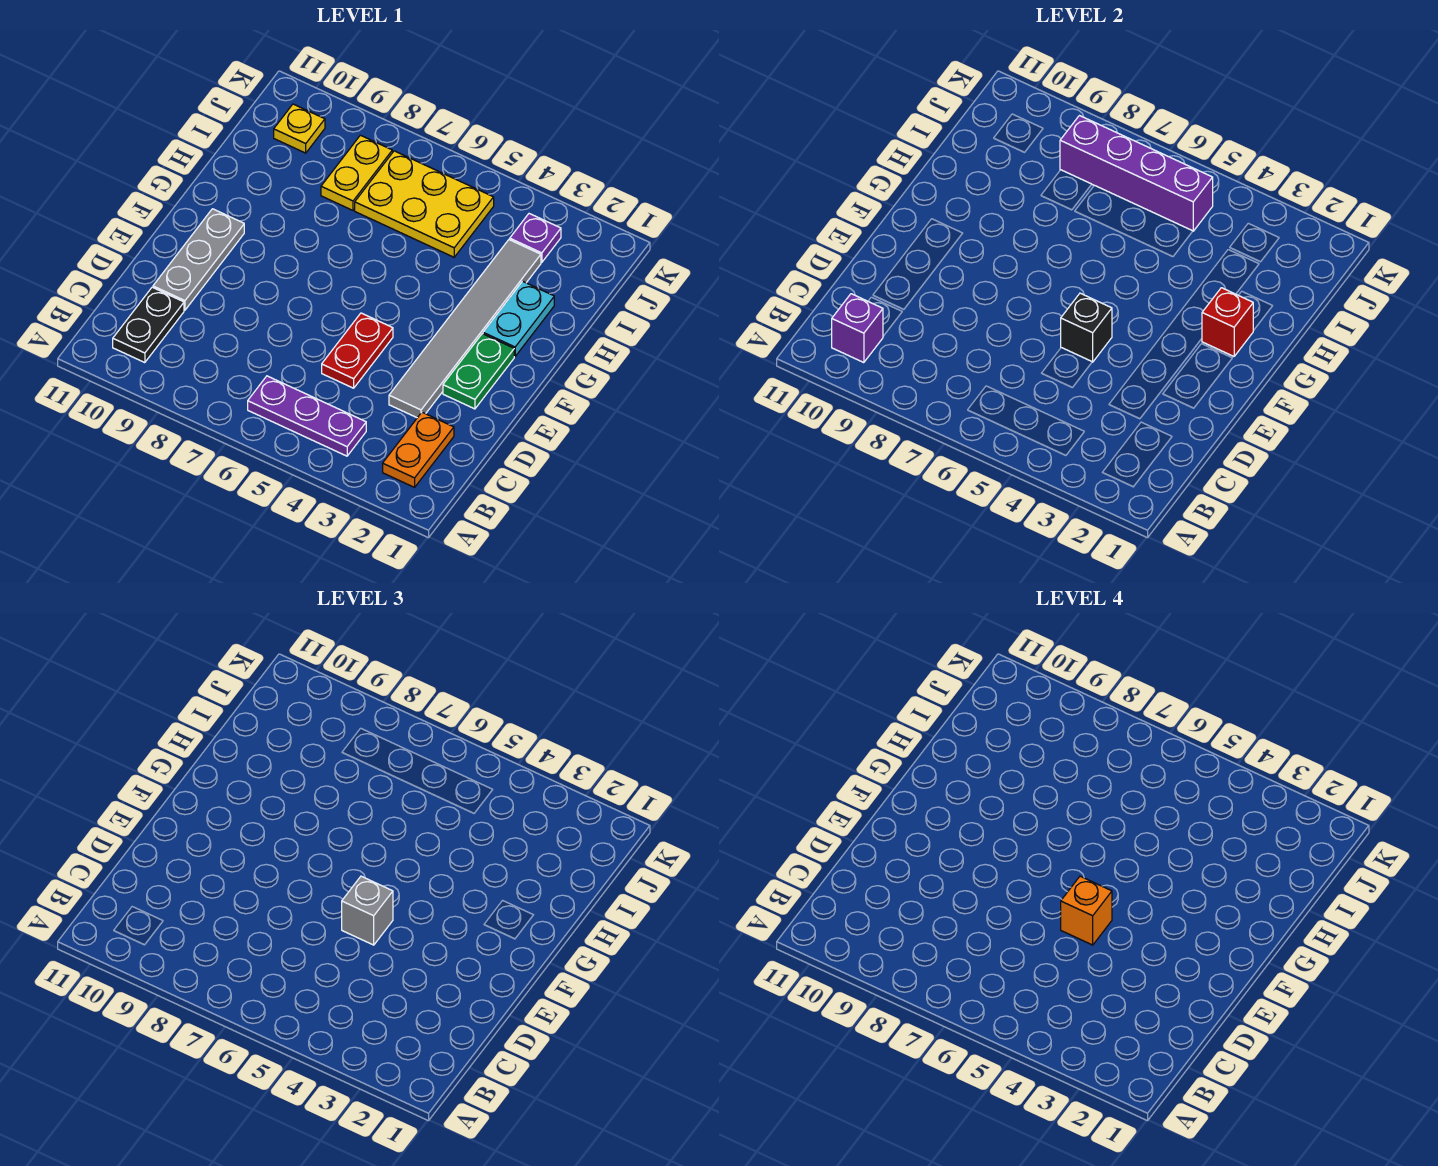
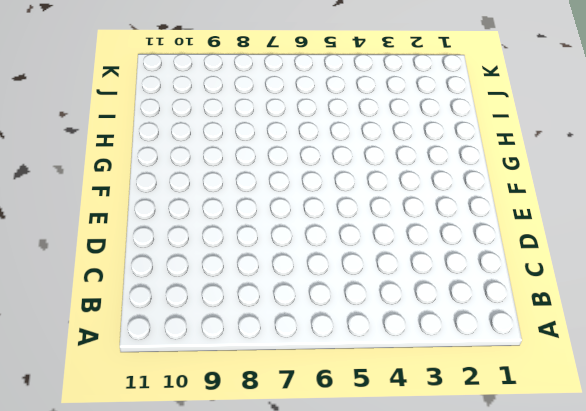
none -> orange 1x2 plate [383,412,454,487]
none -> purple 1x3 plate [248,376,366,456]
none -> black 1x2 plate [113,287,184,363]

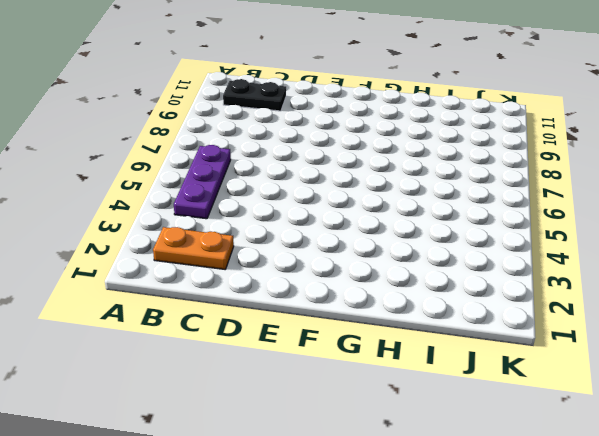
none -> grey 1x6 tile [389,240,541,418]
none -> red 1x2 plate [322,313,393,388]
none -> grey 1x3 plate [153,209,244,310]

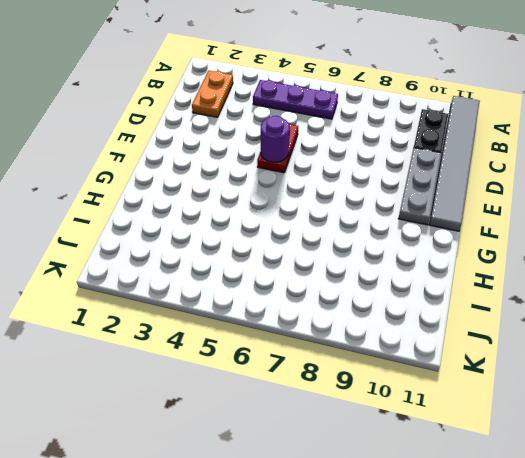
grey 1x6 tile [429,96,480,231] -> grey 1x6 tile moved to [389,240,541,418]
purple 1x1 round brick [261,116,290,162] -> black 1x1 brick [1061,293,1112,362]
none -> green 1x2 plate [443,334,514,409]
none -> cyan 1x2 plate [483,281,554,356]
none -> yellow 2x3 plate [355,151,494,257]

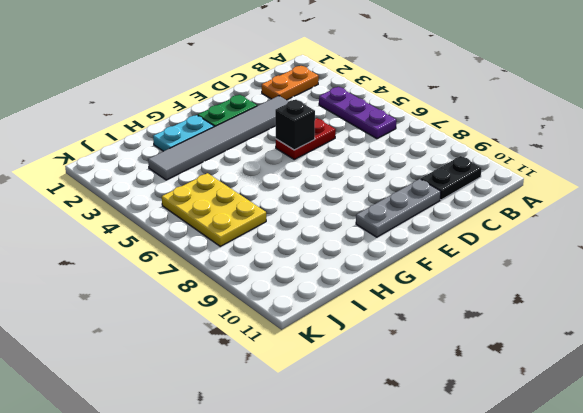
none -> yellow 1x2 plate [321,135,392,210]
none -> purple 1x1 plate [510,214,561,262]
none -> yellow 1x1 plate [274,104,325,153]

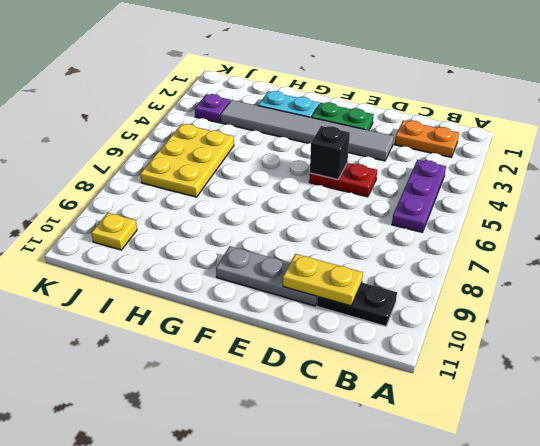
yellow 1x2 plate [283,254,363,306] -> yellow 1x2 plate moved to [321,135,392,210]
none -> purple 1x1 brick [832,294,883,363]
none -> red 1x1 brick [1202,288,1253,356]
none -> purple 1x4 brick [1060,116,1213,231]

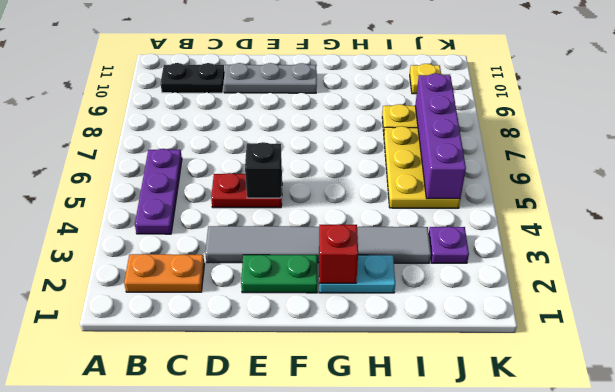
none -> purple 1x1 brick [832,294,883,363]
none -> grey 1x1 brick [342,876,393,945]
none -> orange 1x1 brick [1061,876,1112,945]

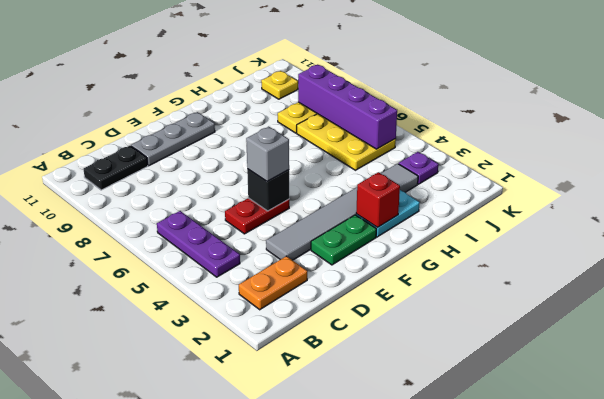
none -> purple 1x1 brick [832,294,883,363]
none -> orange 1x1 brick [1061,876,1112,945]

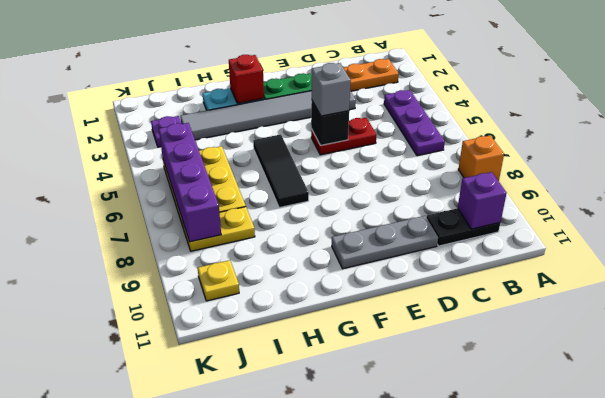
orange 1x1 brick [458,135,504,181] -> orange 1x1 brick moved to [1061,876,1112,945]
black 1x3 tile [253,135,309,208] -> none

